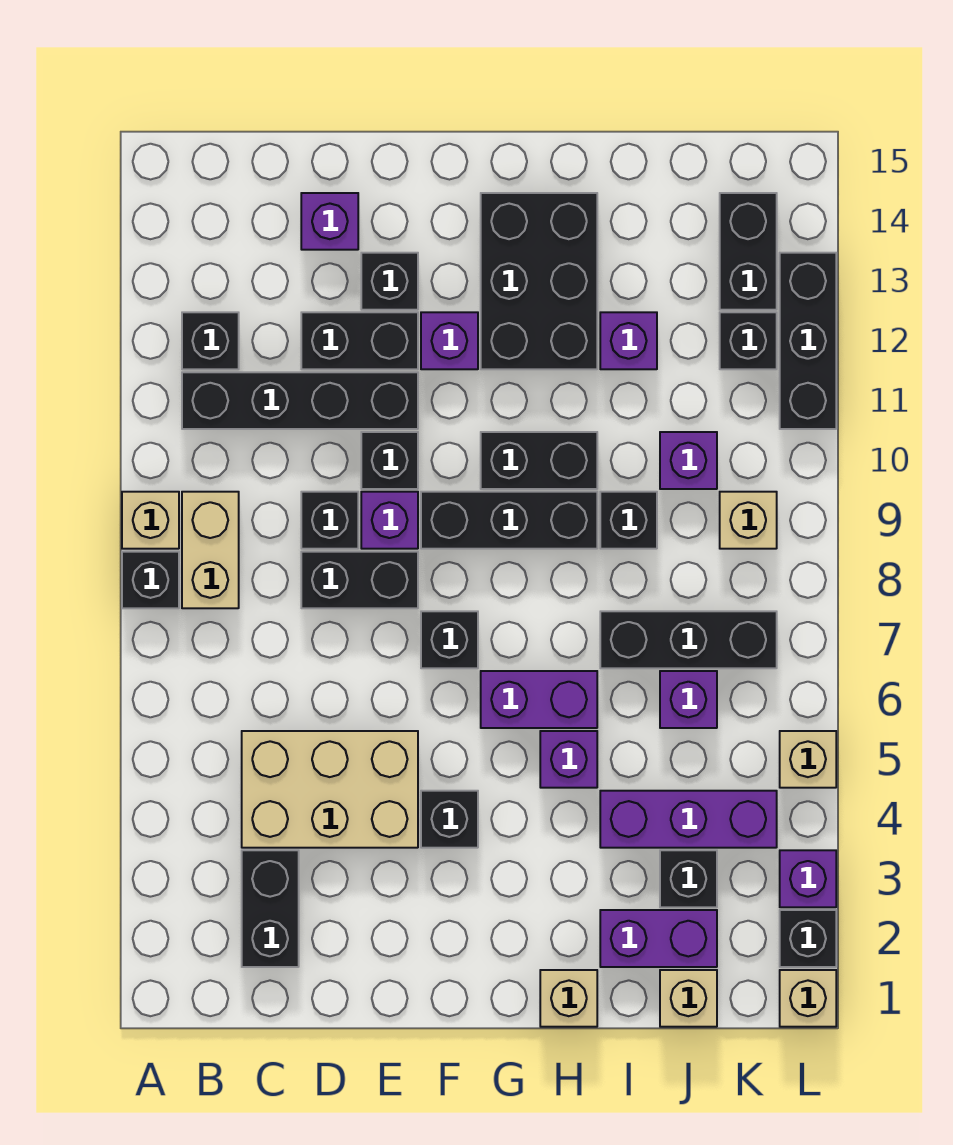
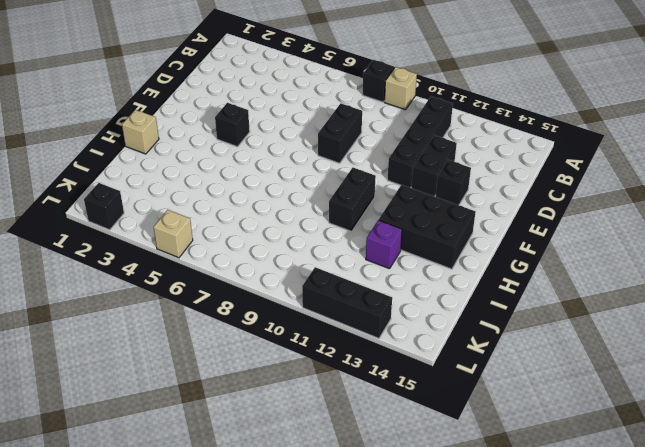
none -> tan 1x2 brick [182,492,239,608]
none -> black 1x1 brick [182,312,239,369]
none -> black 1x2 brick [242,850,299,967]
none -> tan 2x3 brick [242,731,418,848]

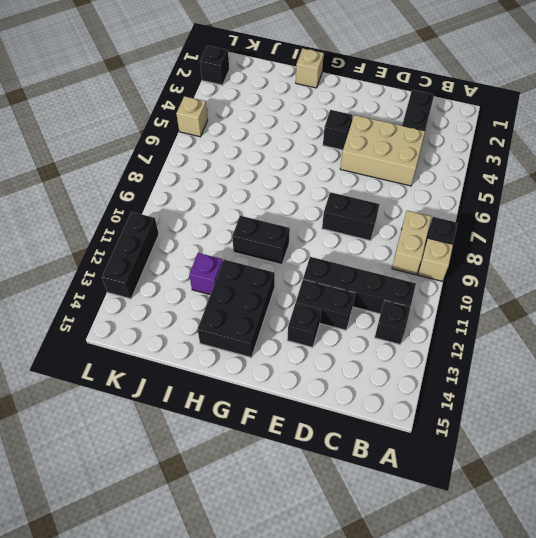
none -> black 1x1 brick [301,492,358,549]
none -> purple 1x1 brick [301,193,358,250]
none -> purple 1x1 brick [361,492,418,549]
none -> black 1x1 brick [361,432,418,489]

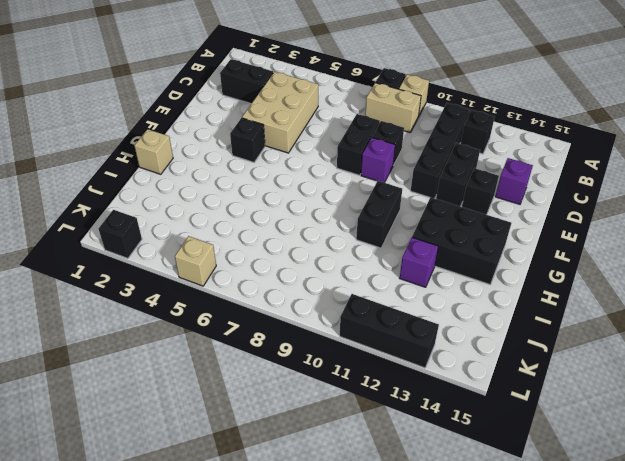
none -> black 1x1 brick [361,432,418,489]
none -> black 1x1 brick [421,611,478,668]
none -> black 1x3 brick [421,492,597,549]
none -> purple 1x1 brick [421,312,478,369]

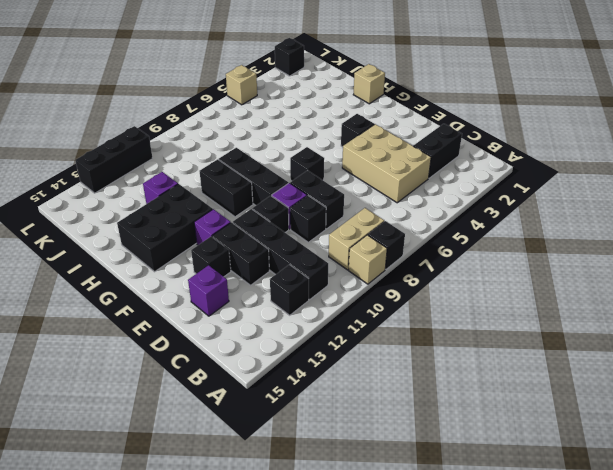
none -> purple 1x2 brick [481,671,597,728]
none -> purple 1x1 brick [540,731,597,788]
none -> purple 1x2 brick [600,910,717,967]
none -> purple 1x3 brick [600,791,777,848]

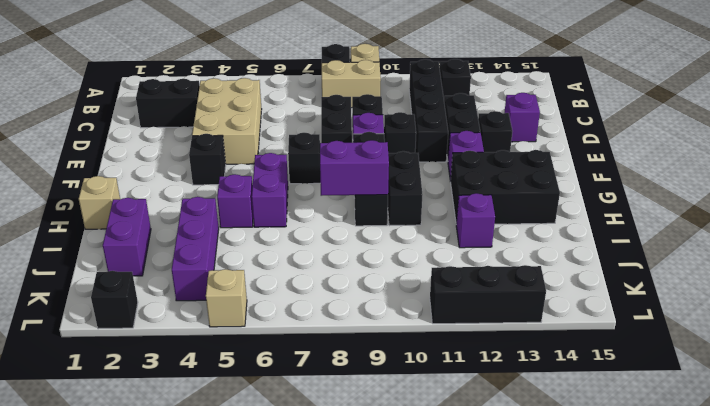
purple 1x2 brick [320,140,389,196] -> none
none -> black 1x3 brick [600,611,777,668]
none -> black 1x1 brick [600,492,657,549]
none -> tan 1x1 brick [660,970,717,1027]
none -> black 1x1 brick [660,850,717,907]

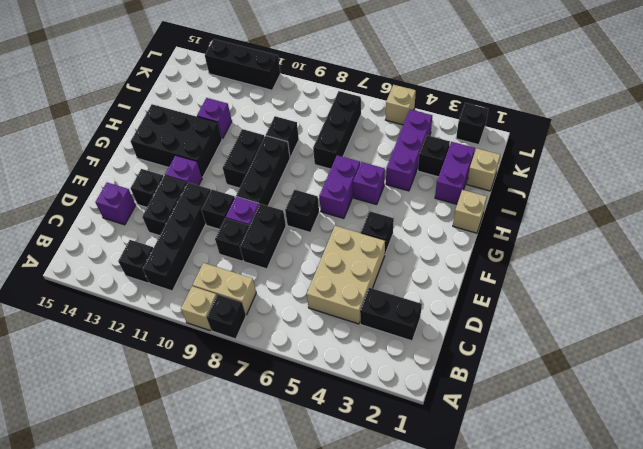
none -> purple 1x1 brick [660,671,717,728]
none -> purple 1x1 brick [660,432,717,489]
none -> tan 1x1 brick [720,492,777,549]
none -> black 1x1 brick [720,312,777,369]

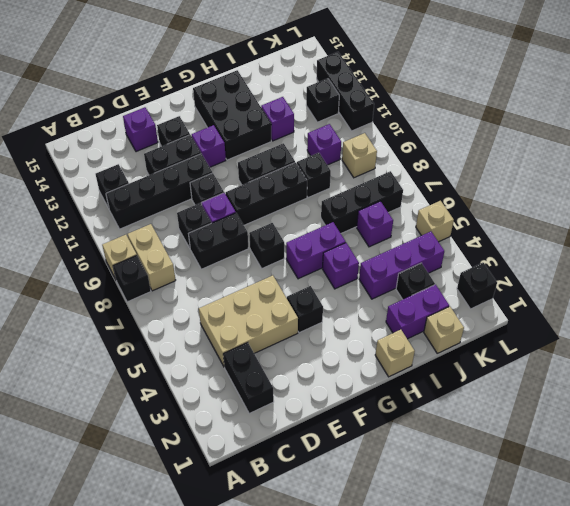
none -> black 1x2 brick [720,193,777,310]
none -> tan 1x1 brick [780,970,836,1027]
none -> purple 1x1 brick [780,850,836,907]

